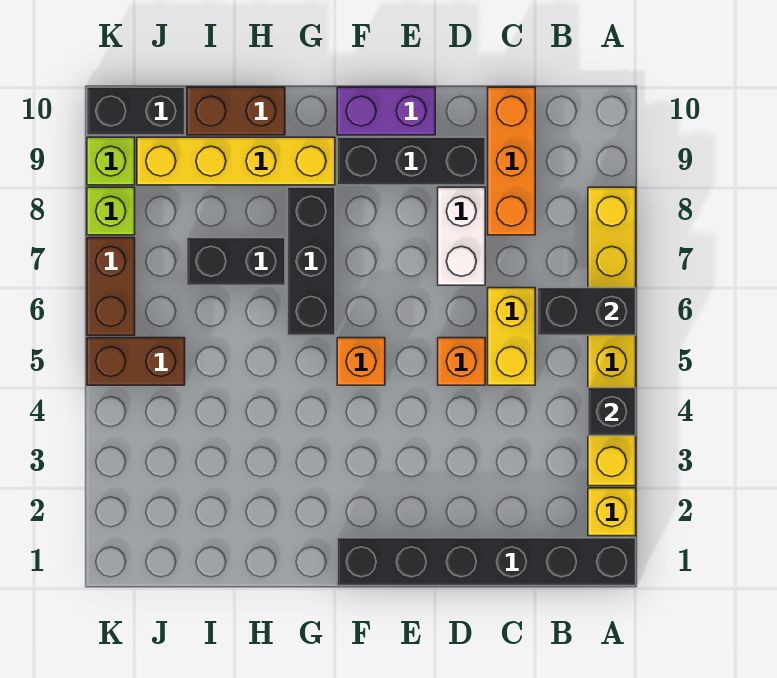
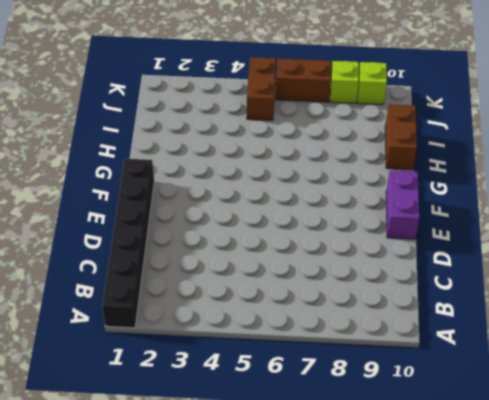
none -> yellow 1x1 brick [588,488,636,536]
none -> yellow 1x6 brick [588,187,636,486]
none -> yellow 1x2 brick [488,288,535,385]

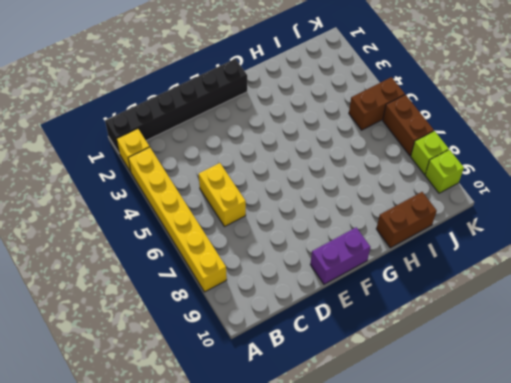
none -> orange 1x3 brick [488,87,535,235]
none -> orange 1x1 brick [438,338,485,385]
none -> white 1x2 brick [438,187,485,285]

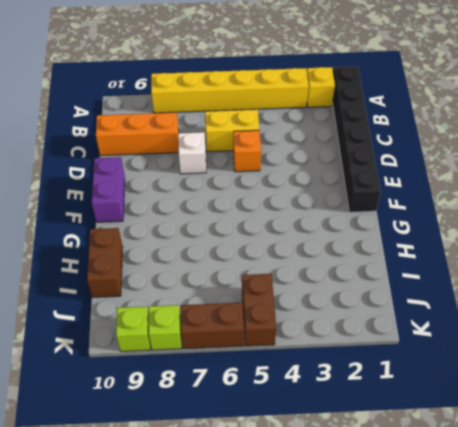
white 1x1 brick [178,132,206,174] -> white 1x2 brick [438,187,485,285]
none -> black 1x3 brick [337,137,485,185]
none -> orange 1x1 brick [337,338,385,385]
none -> black 1x3 brick [287,187,335,335]

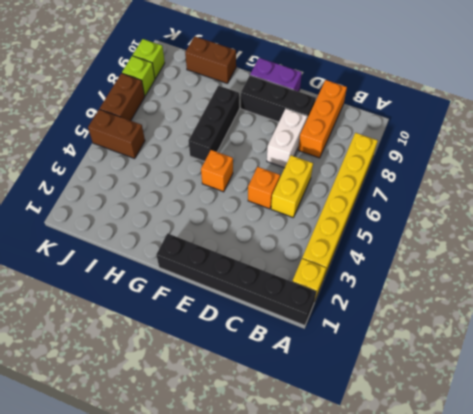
none -> yellow 1x4 brick [137,137,335,185]
none -> black 1x2 brick [187,238,285,285]
none -> black 1x2 brick [87,87,185,135]

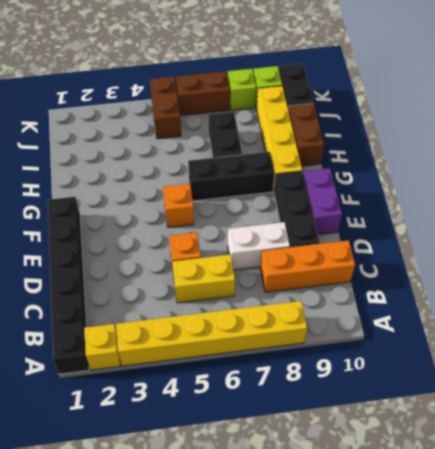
none -> black 1x1 brick [588,388,636,436]
none -> black 1x2 brick [538,288,636,335]

